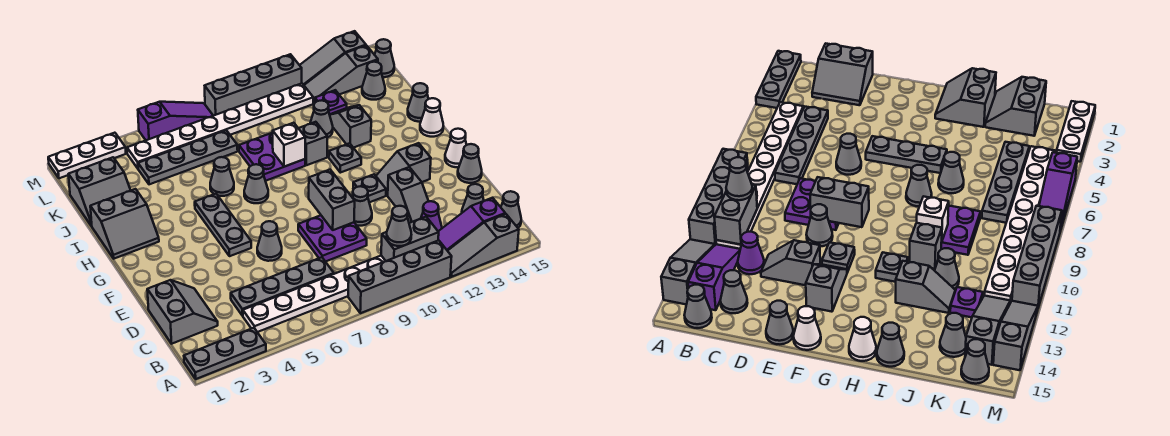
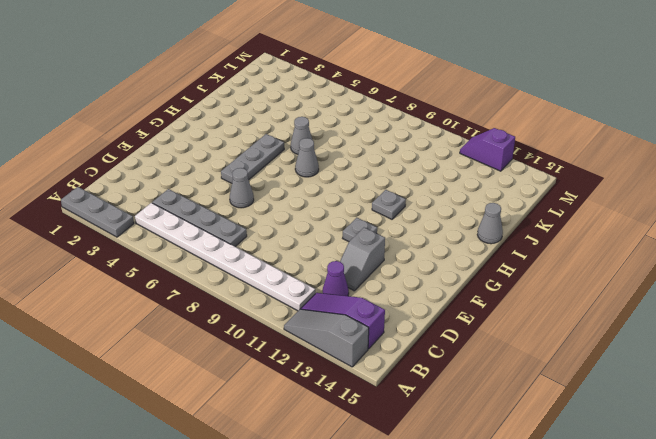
purple 1x2 slope [460,128,515,171] -> grey 1x3 slope [300,31,366,85]
none -> grey 1x4 brick [348,240,452,313]
none -> grey 1x1 cone [501,191,521,228]
none -> grey 2x2 slope [147,280,218,344]
none -> grey 1x1 cone [462,184,484,213]

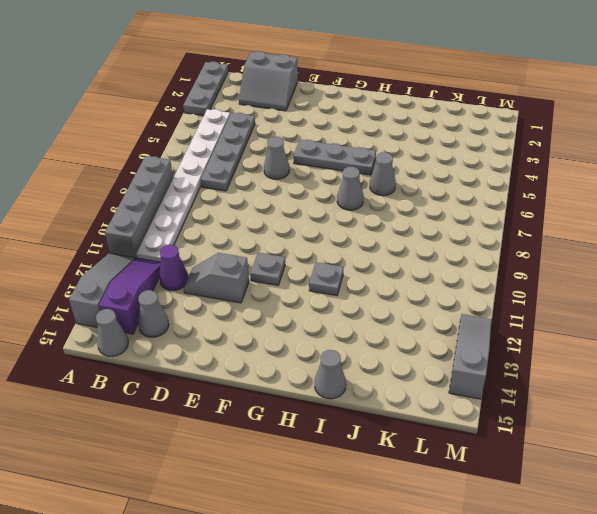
none -> purple 2x2 plate [298,215,367,262]
none -> grey 1x1 cone [353,186,372,226]
none -> grey 1x1 cone [458,144,482,183]
none -> grey 1x2 slope [376,143,431,196]

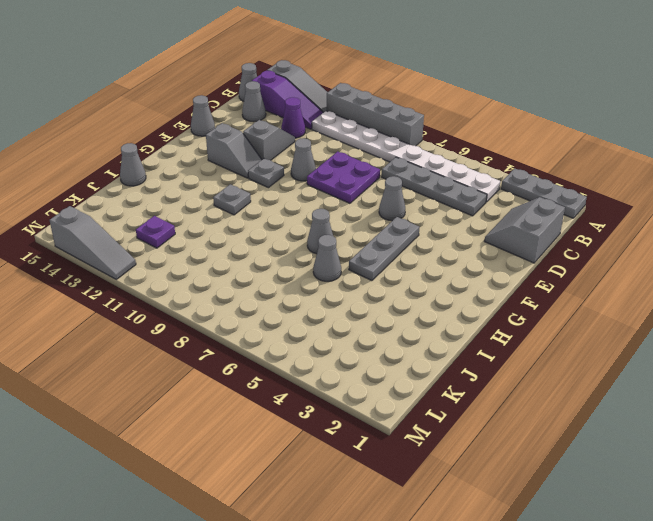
none -> white 1x1 cone [445,129,466,167]
none -> grey 2x2 slope [90,189,159,259]
none -> white 1x1 cone [420,98,443,137]
none -> purple 2x2 plate [239,133,305,181]

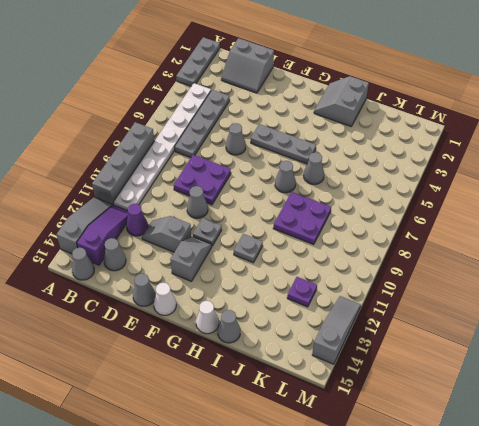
none -> grey 1x1 brick [298,122,327,165]
none -> grey 1x2 slope [330,105,371,148]
none -> grey 2x2 slope [68,157,131,226]
none -> grey 1x1 cone [310,100,333,138]

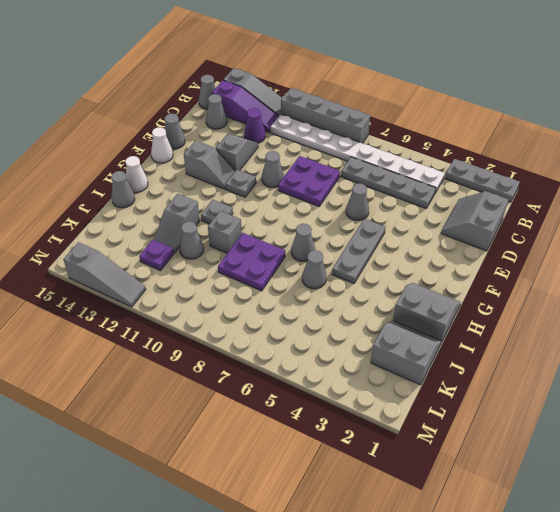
none -> grey 1x4 plate [138,130,238,184]
none -> grey 1x1 cone [362,62,385,100]
none -> white 1x8 plate [127,83,313,168]
none -> grey 1x3 slope [304,45,378,103]

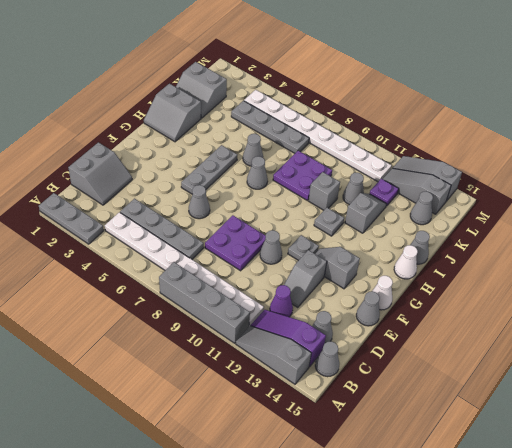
none -> grey 1x1 cone [375,39,394,77]
none -> white 1x3 plate [48,133,126,178]
none -> purple 1x3 slope [138,102,213,140]
none -> grey 1x4 brick [205,54,302,116]

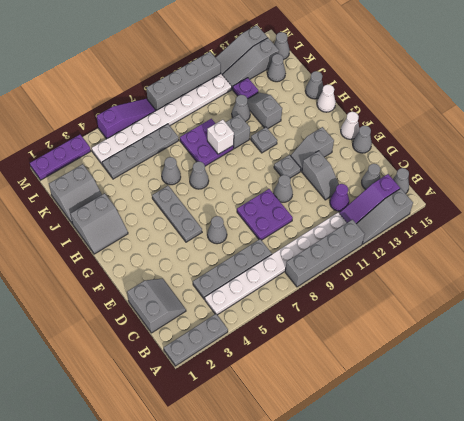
purple 1x3 plate [30,135,91,180] -> white 1x3 plate [48,133,126,178]
none -> grey 1x2 brick [381,217,439,261]
none -> grey 1x2 brick [309,170,355,230]
none -> grey 1x1 cone [387,206,411,246]

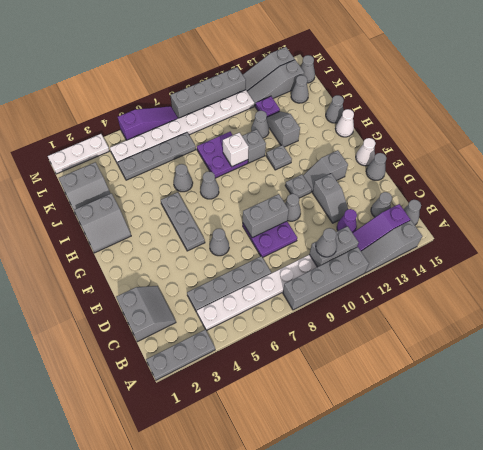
grey 1x2 brick [243,194,289,238] -> grey 1x2 brick turned to [309,170,355,230]

